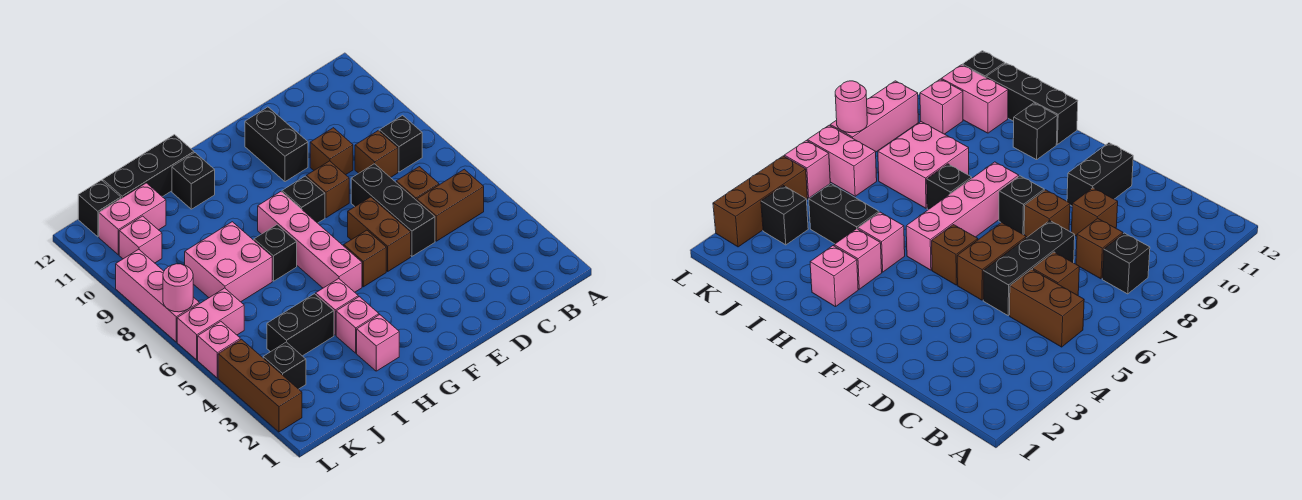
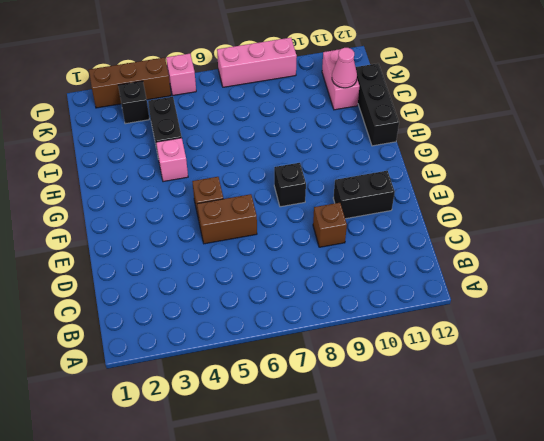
pink 1x1 cone [332,48,357,88] -> none
none -> brown 1x2 brick [417,169,484,241]
none -> black 1x1 brick [379,115,422,172]
none -> brown 1x1 brick [396,167,439,200]

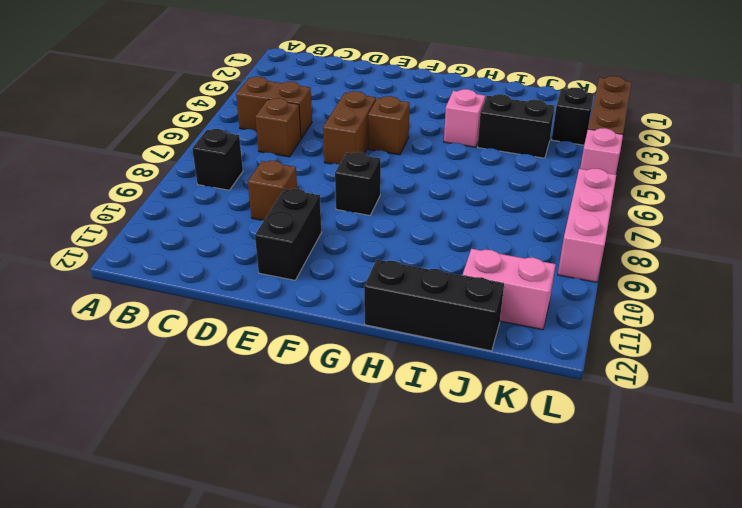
none -> brown 1x1 brick [355,131,398,178]
none -> black 1x3 brick [351,164,435,256]
none -> brown 1x1 brick [306,161,349,218]

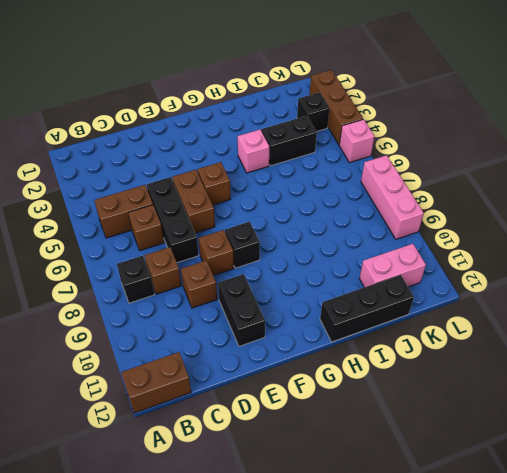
brown 1x2 brick [121,352,191,413] -> none
none -> pink 1x4 brick [258,192,362,292]
none -> pink 1x1 brick [357,315,399,371]
none -> pink 1x1 brick [336,297,379,353]

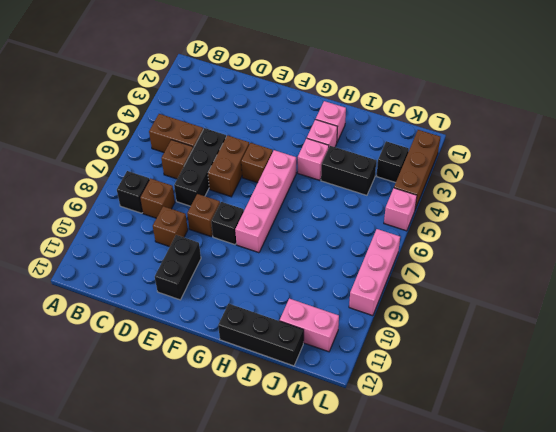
none -> black 1x1 brick [254,225,297,281]
none -> black 1x1 brick [172,153,215,209]
none -> pink 2x2 brick [185,222,272,302]

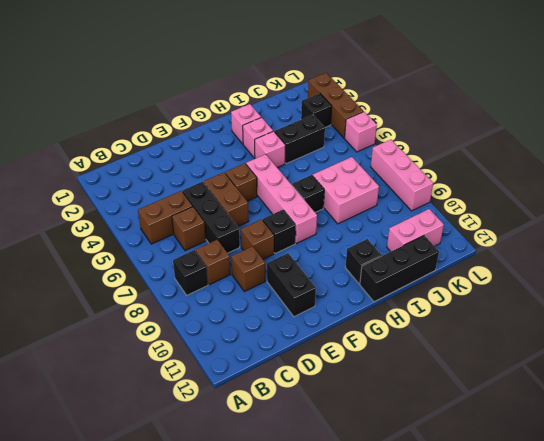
none -> pink 1x2 brick [177,288,244,360]
none -> pink 1x1 brick [119,216,162,263]
none -> black 1x1 brick [78,180,121,237]

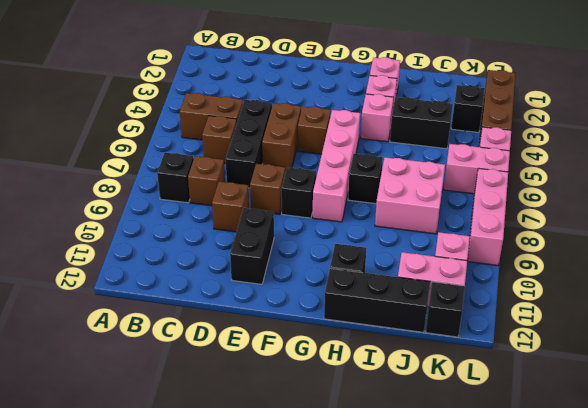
none -> pink 1x1 round brick [163,264,193,312]

